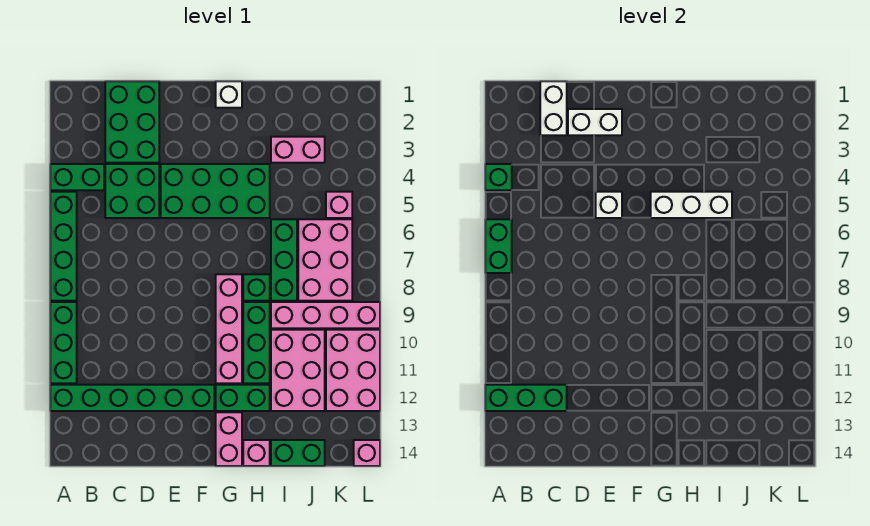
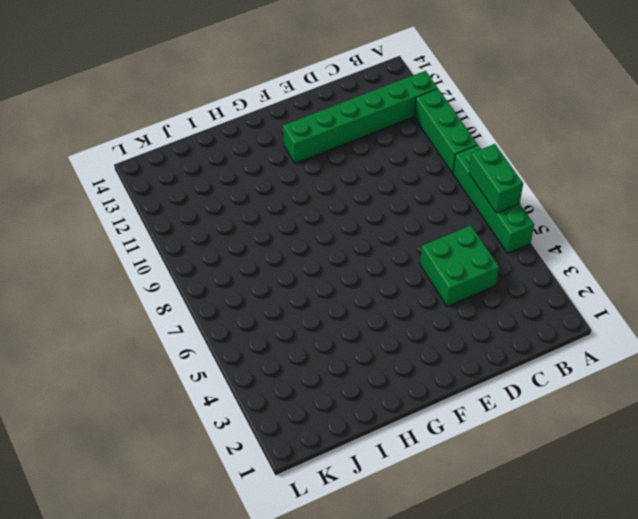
none -> green 1x2 brick [50,164,104,190]
none -> green 2x3 brick [105,81,159,163]
none -> green 2x4 brick [161,164,270,218]
none -> white 1x1 brick [216,81,242,108]

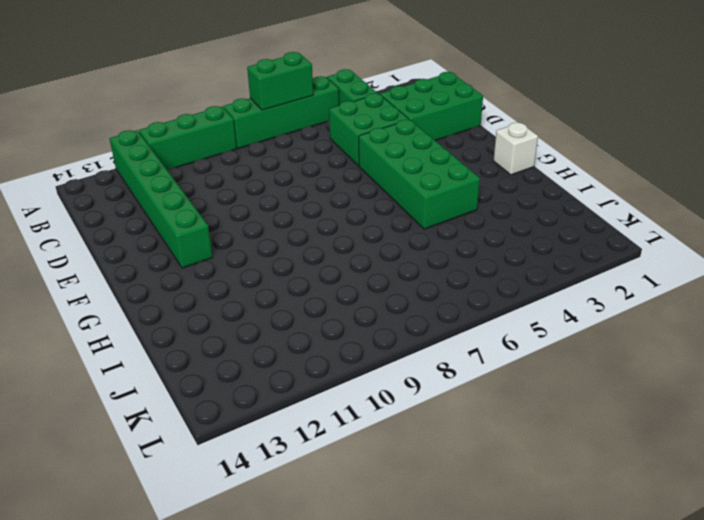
none -> pink 1x4 brick [216,274,242,383]
none -> green 1x2 brick [216,385,270,411]
none -> pink 1x2 brick [216,412,242,466]
none -> green 1x1 brick [243,274,270,301]

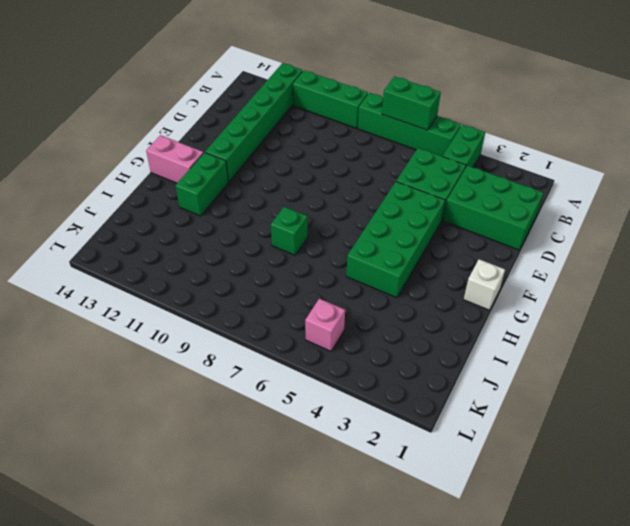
none -> pink 1x4 brick [216,274,242,383]
none -> green 1x3 brick [243,302,270,383]
none -> pink 1x1 brick [243,440,270,466]
none -> pink 1x2 brick [271,137,325,163]

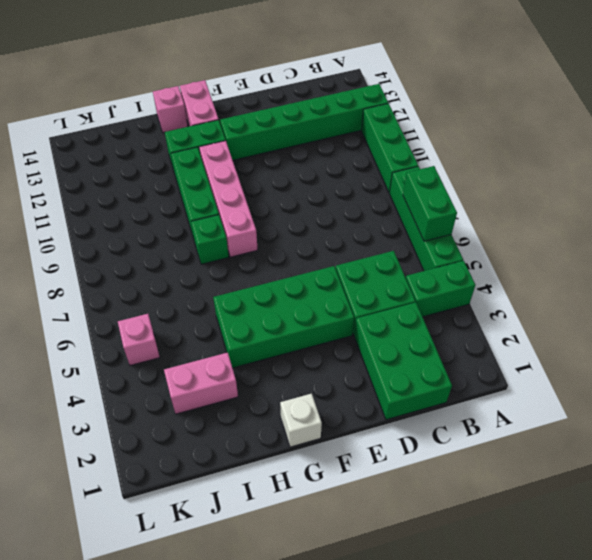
none -> green 1x3 brick [271,219,297,301]
none -> pink 1x4 brick [271,302,380,328]
none -> pink 2x3 brick [271,330,325,411]
none -> green 1x2 brick [271,440,325,466]

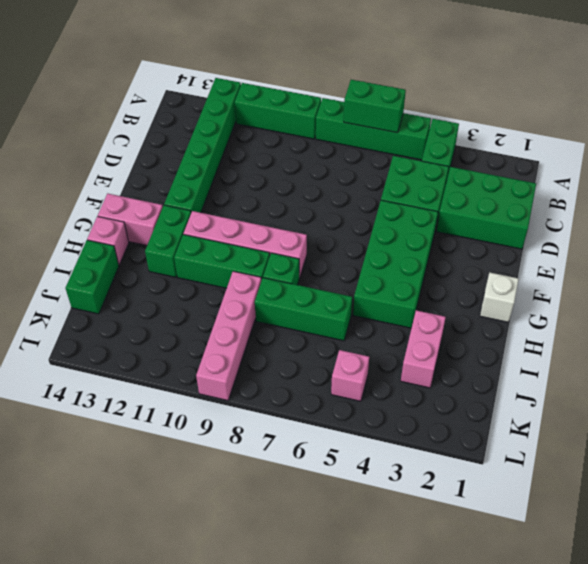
none -> pink 2x3 brick [271,330,325,411]
none -> pink 2x3 brick [298,219,352,301]
none -> pink 2x3 brick [326,330,380,411]
none -> pink 1x1 brick [354,440,380,466]

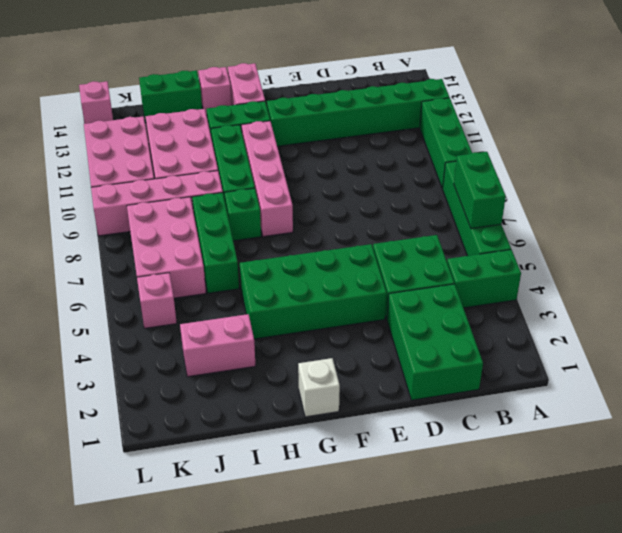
none -> green 1x1 brick [485,164,512,190]
none -> green 1x3 brick [485,385,567,411]
none -> white 1x2 brick [540,81,567,135]
none -> white 1x2 brick [568,109,622,135]

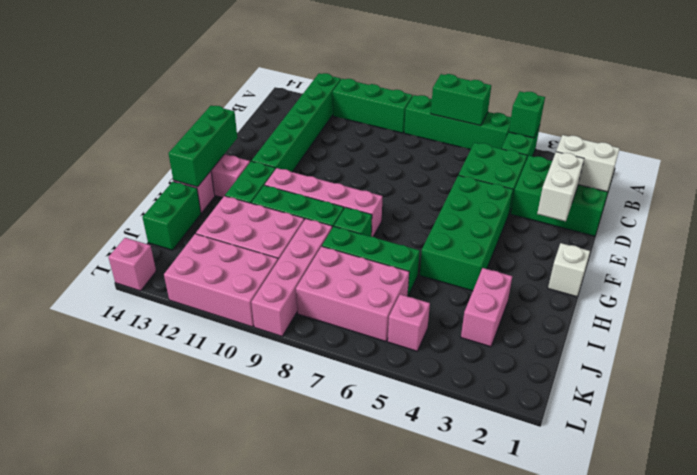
green 1x3 brick [168,105,237,187] -> green 1x3 brick moved to [485,385,567,411]
none -> white 1x1 brick [596,192,622,218]
none -> white 1x3 brick [651,192,732,218]

